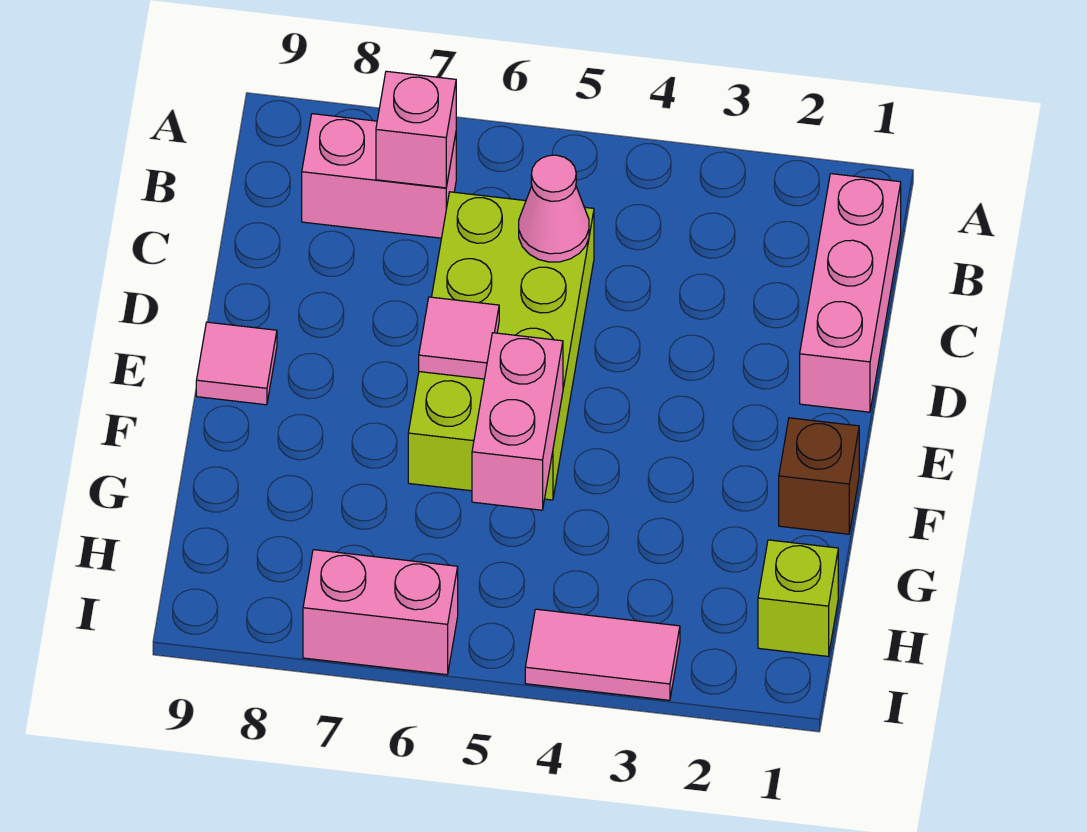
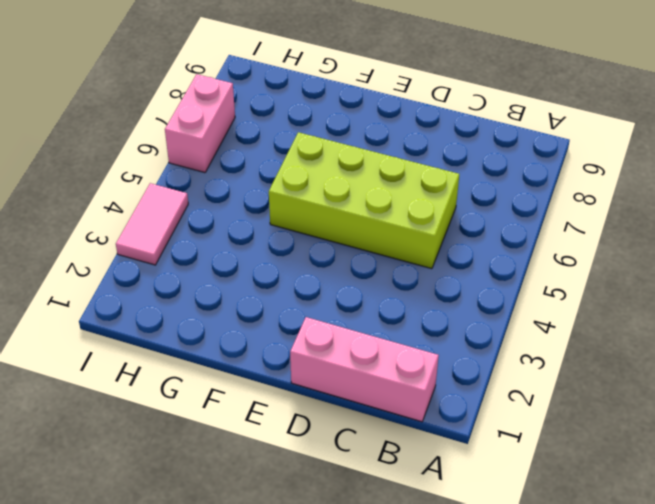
none -> pink 1x2 brick [302,114,456,238]
none -> pink 1x1 tile [196,322,277,405]
none -> brown 1x1 brick [779,418,859,534]

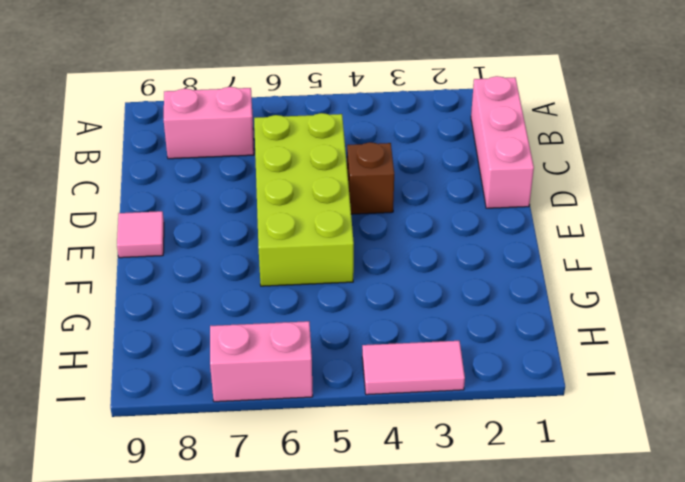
brown 1x1 brick [347,142,394,214] -> brown 1x1 brick moved to [779,418,859,534]
none -> lime 1x1 brick [758,540,838,656]
none -> pink 1x1 brick [376,71,456,188]
none -> pink 1x1 cone [519,155,589,262]

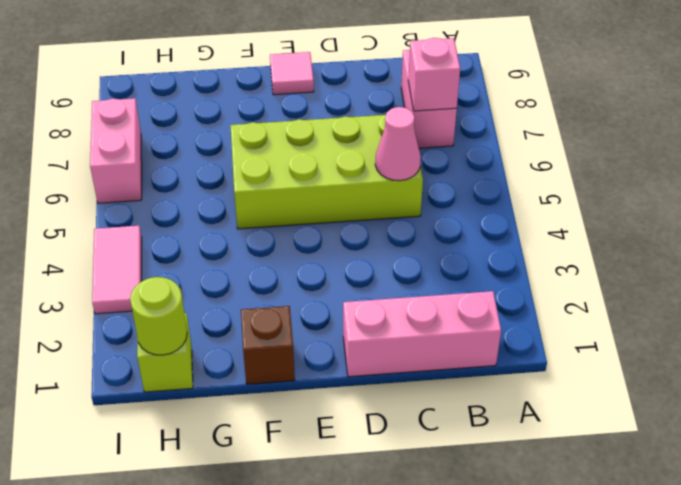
lime 1x1 round brick [130,277,187,355] -> none
none -> pink 1x1 tile [419,297,499,379]
none -> pink 1x2 brick [472,333,563,510]

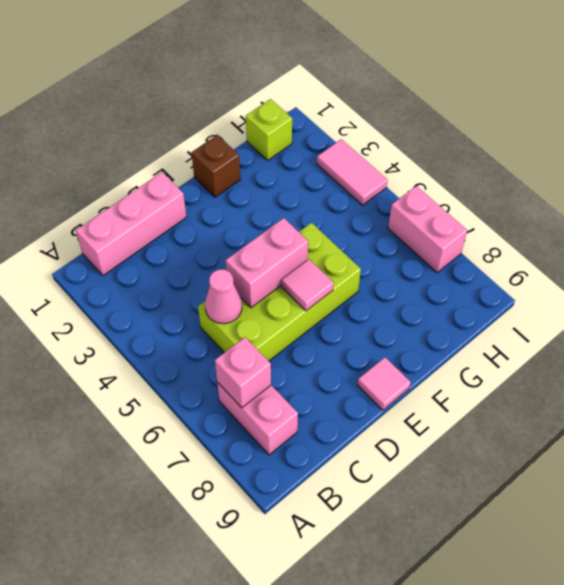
pink 1x2 brick [226,218,308,308] -> pink 1x2 brick moved to [472,333,563,510]

